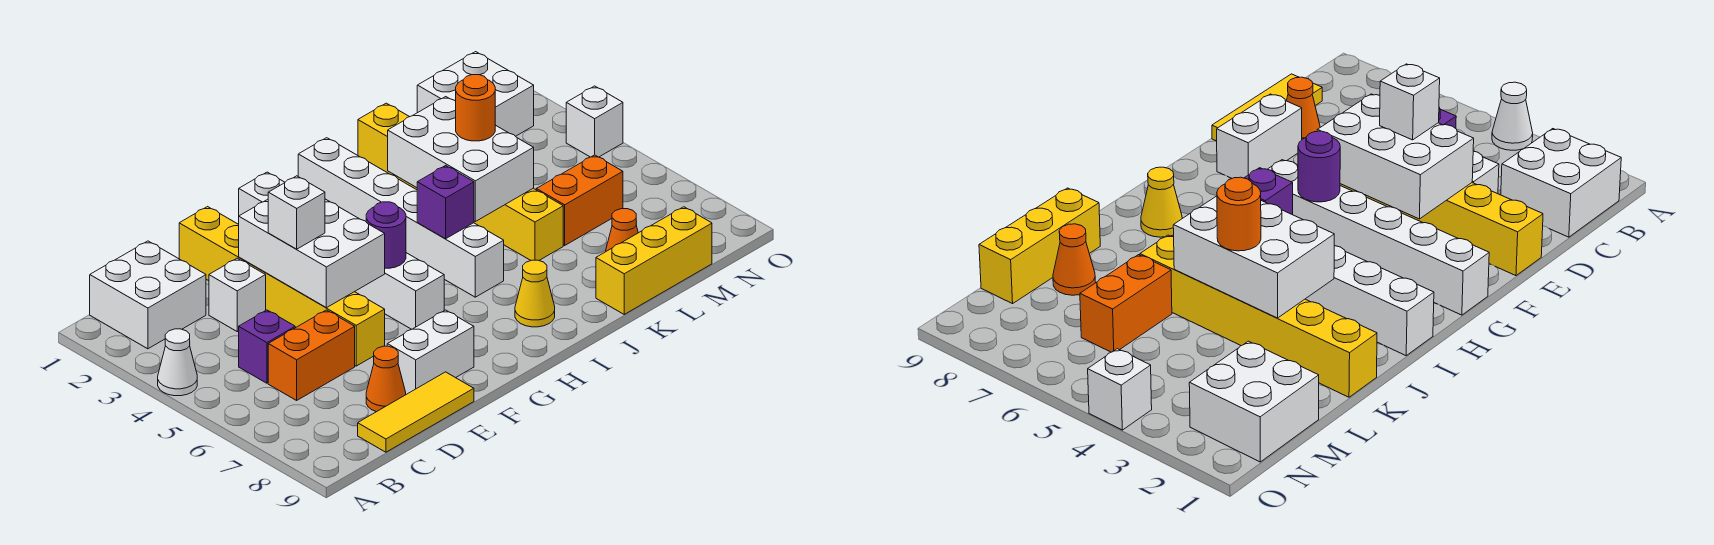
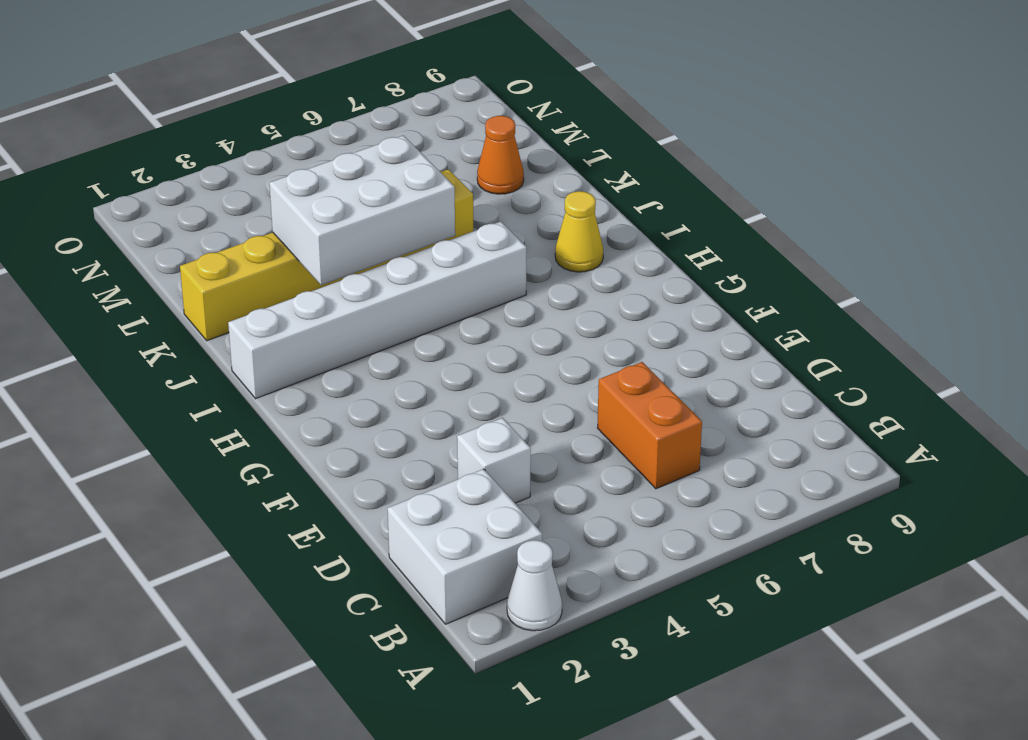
white 1x1 cone [507,540,562,631] -> white 1x1 cone moved to [158,329,197,396]
none -> purple 1x1 brick [239,310,295,383]
none -> yellow 1x3 tile [358,372,474,452]
none -> orange 1x1 cone [366,346,406,412]

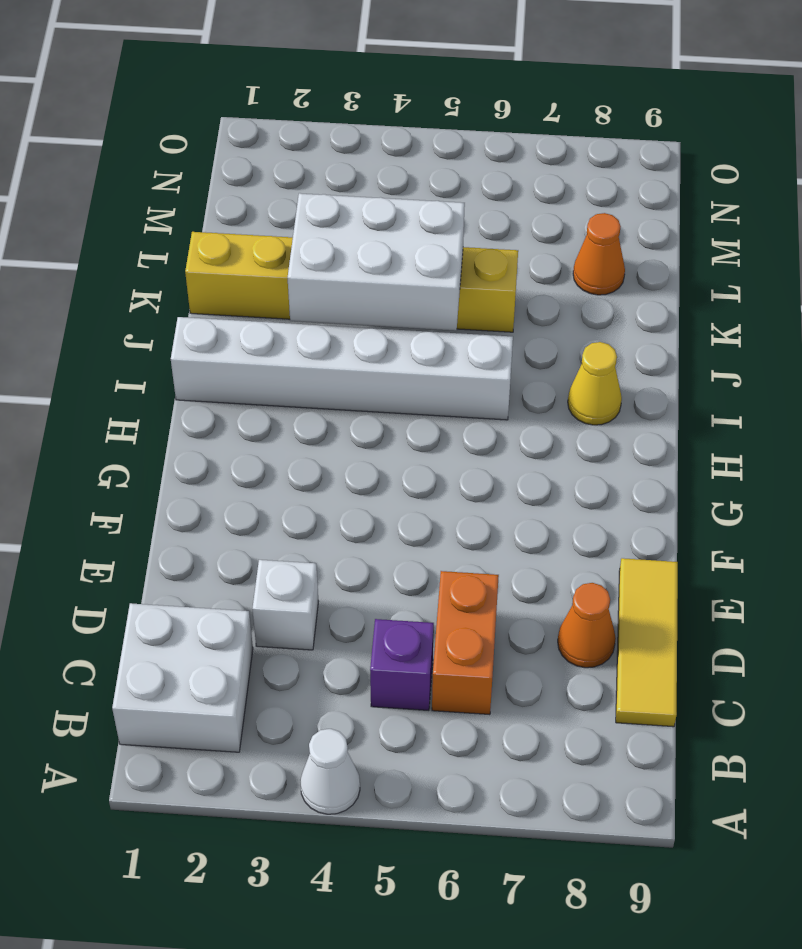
none -> yellow 1x6 brick [179,207,385,366]
none -> white 1x2 brick [387,310,474,394]
none -> white 1x6 brick [239,172,444,329]

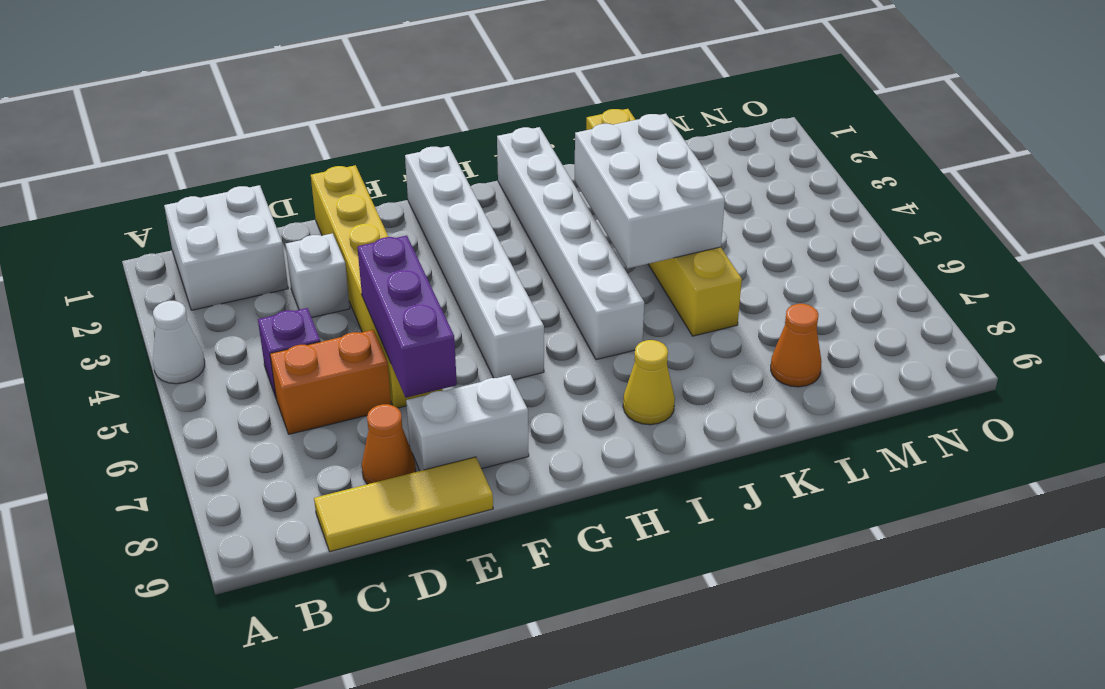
purple 1x3 brick [357,236,457,398] -> white 2x3 brick [239,199,385,308]
none -> yellow 1x3 brick [596,207,712,314]
none -> orange 1x2 brick [536,155,623,245]
none -> white 2x2 brick [417,52,534,136]

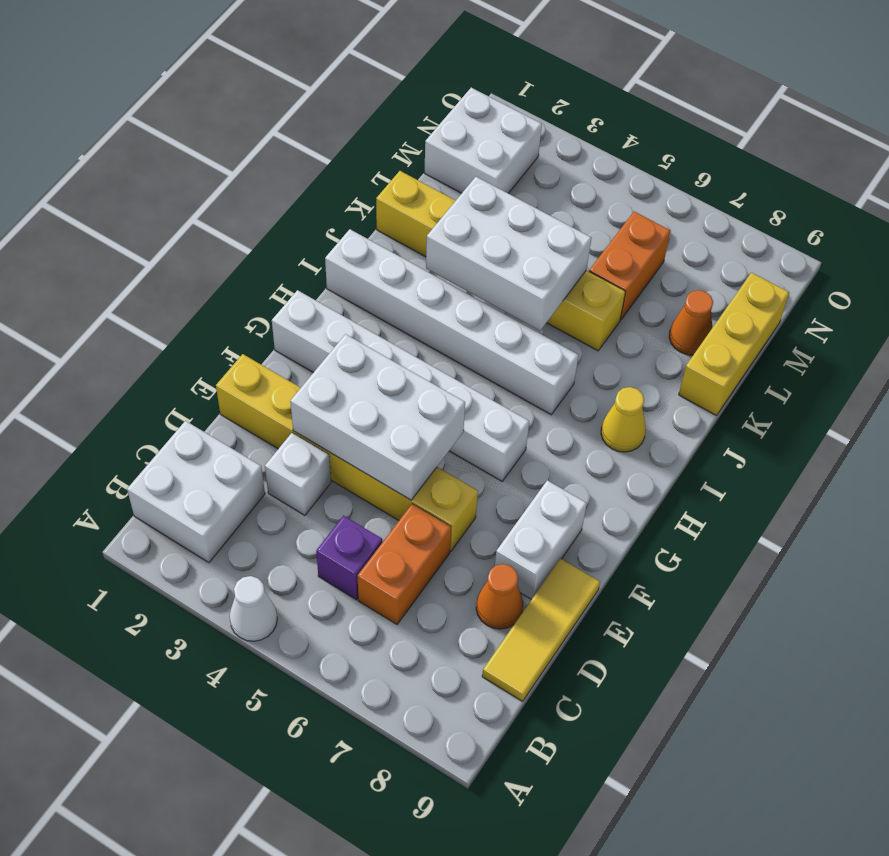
none -> white 1x1 brick [566,86,623,157]
none -> purple 1x1 round brick [366,202,406,268]
none -> purple 1x1 brick [417,165,474,239]

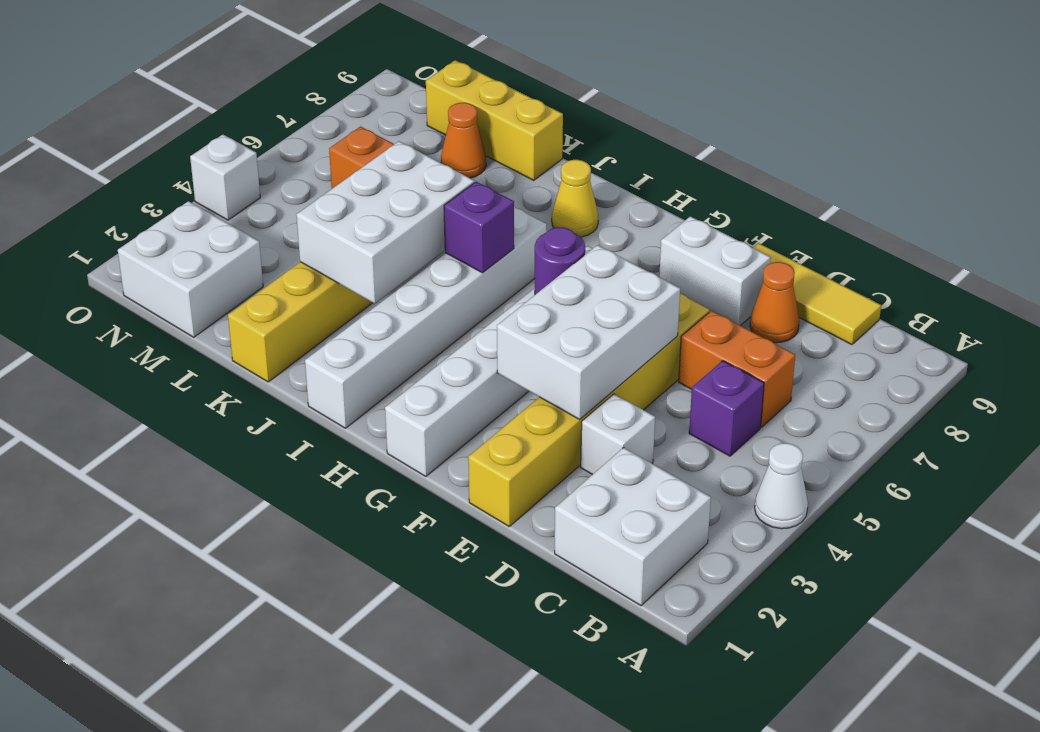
none -> white 1x1 brick [268,176,325,249]
none -> orange 1x1 round brick [456,75,495,141]

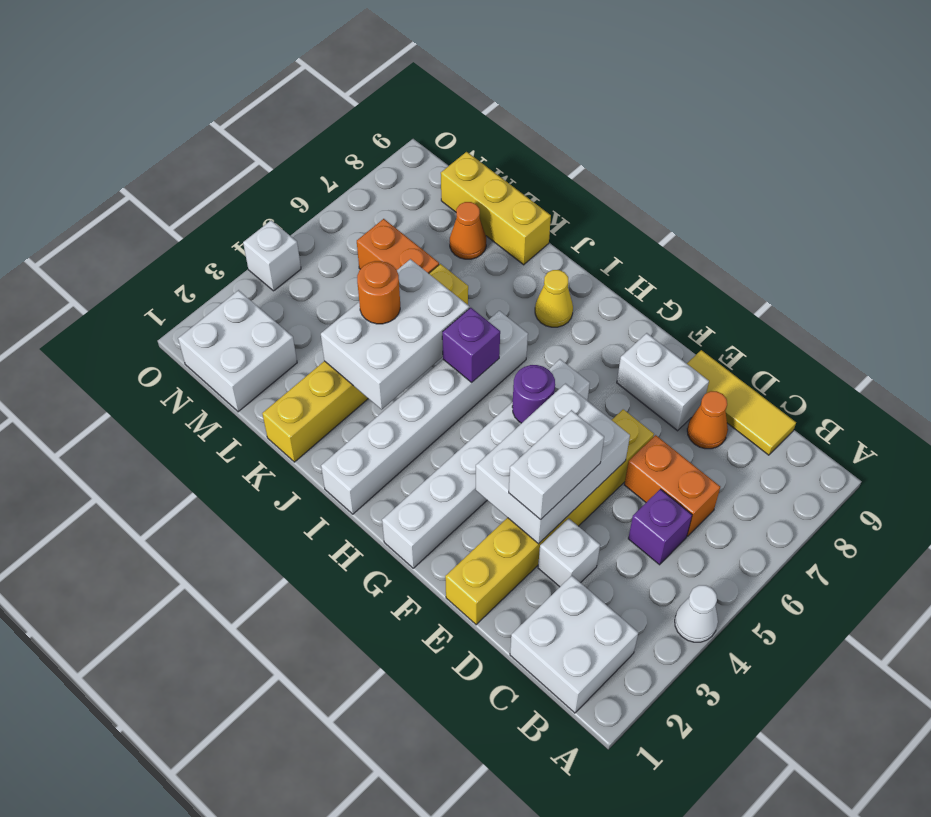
white 1x2 brick [509,410,604,520] -> white 1x1 brick [268,176,325,249]

